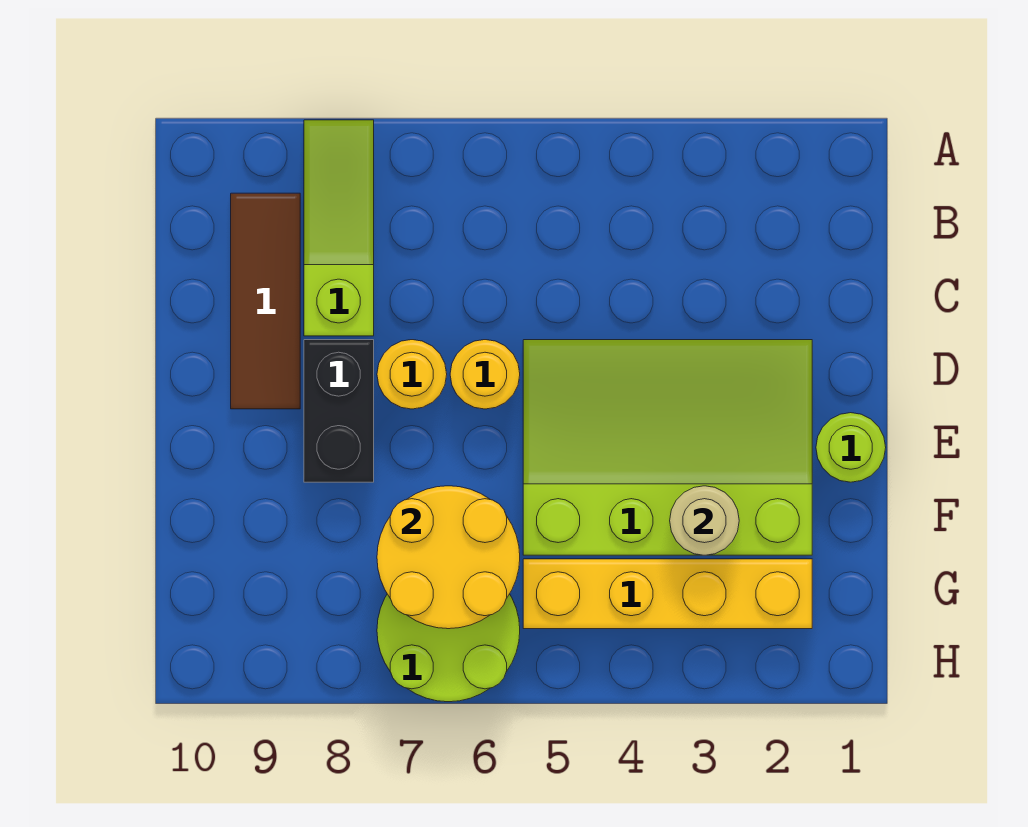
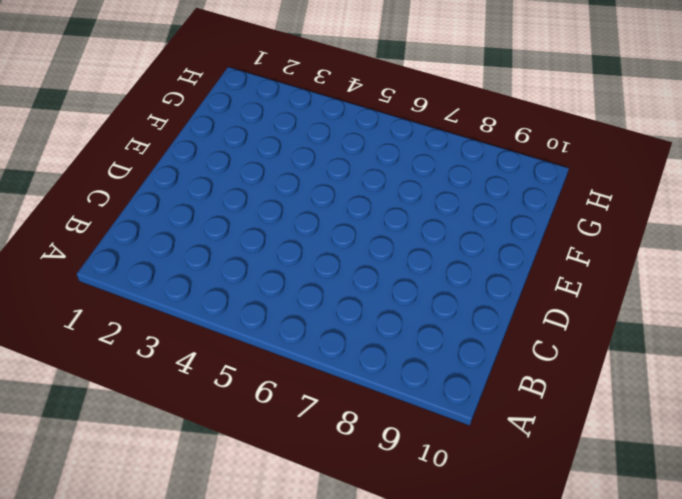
none -> lime 1x3 slope [304,120,374,336]
none -> brown 1x3 tile [231,193,300,409]

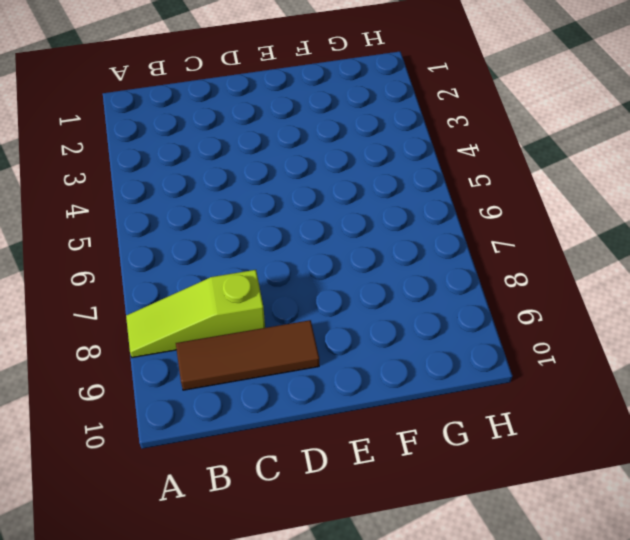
none -> lime 3x4 slope [523,340,812,555]
none -> yellow 1x1 round brick [450,340,520,409]

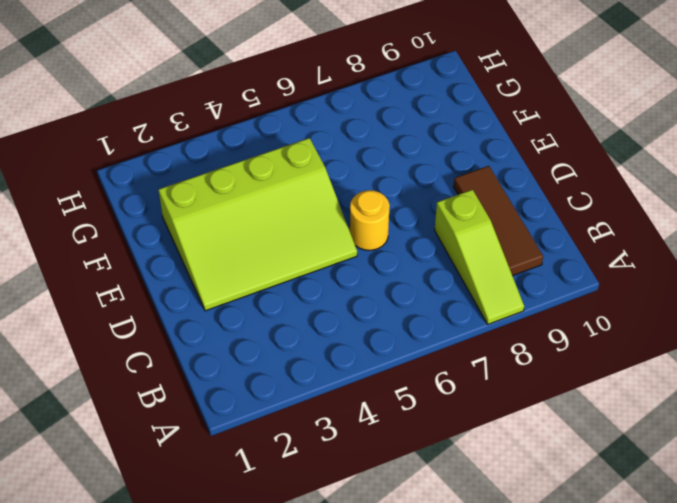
none -> yellow 1x1 round brick [377,340,447,409]
none -> black 1x2 brick [304,340,374,482]

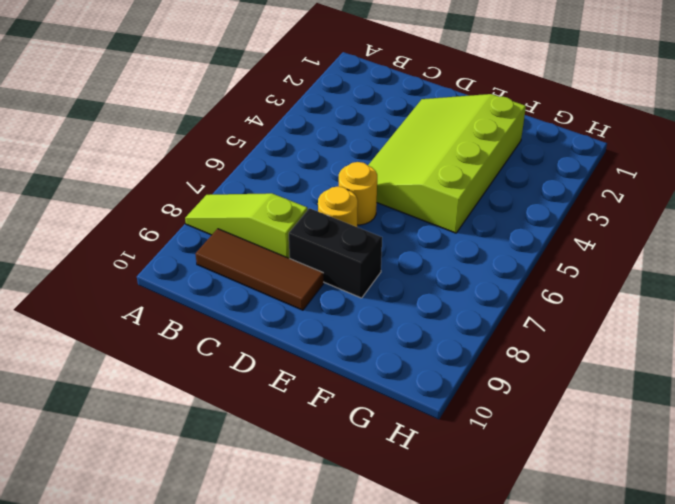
none -> lime 1x1 round brick [816,413,886,482]
none -> yellow 1x4 brick [523,559,812,629]

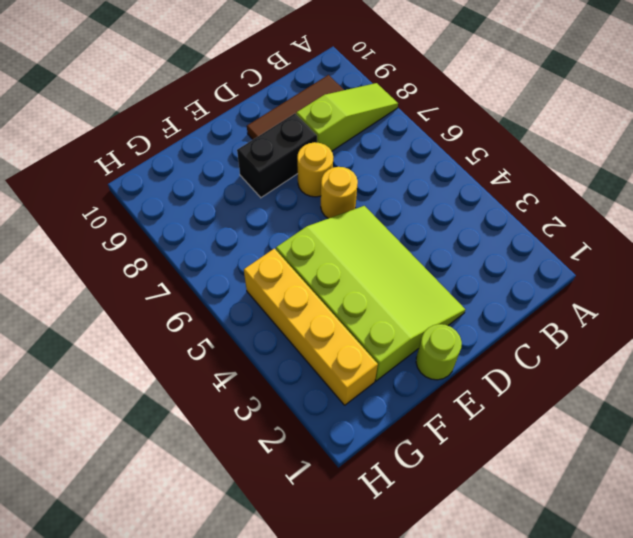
none -> lime 2x2 round brick [377,594,520,702]
none -> tan 1x1 round brick [670,486,739,555]

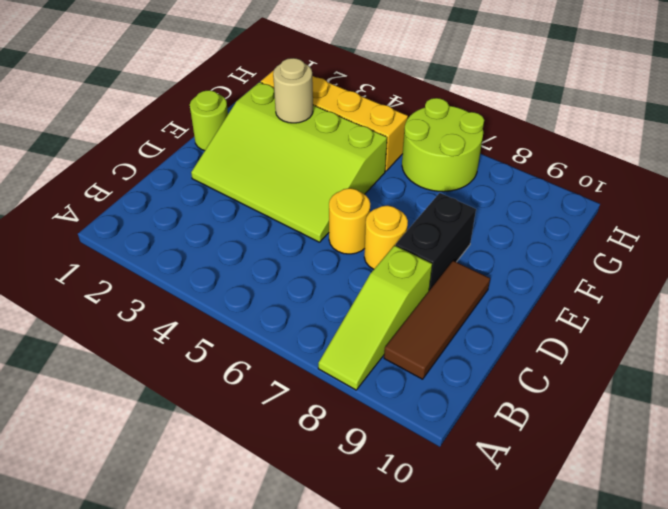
none -> yellow 2x2 round brick [377,486,520,629]

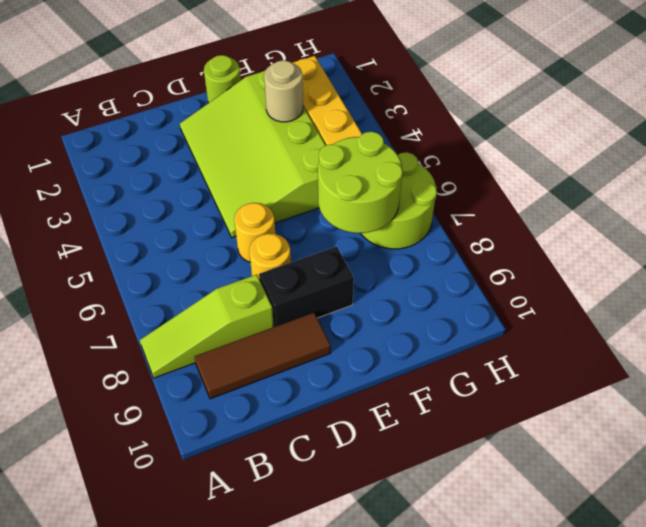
lime 2x2 round brick [318,132,403,233] -> yellow 2x2 round brick [377,486,520,629]

